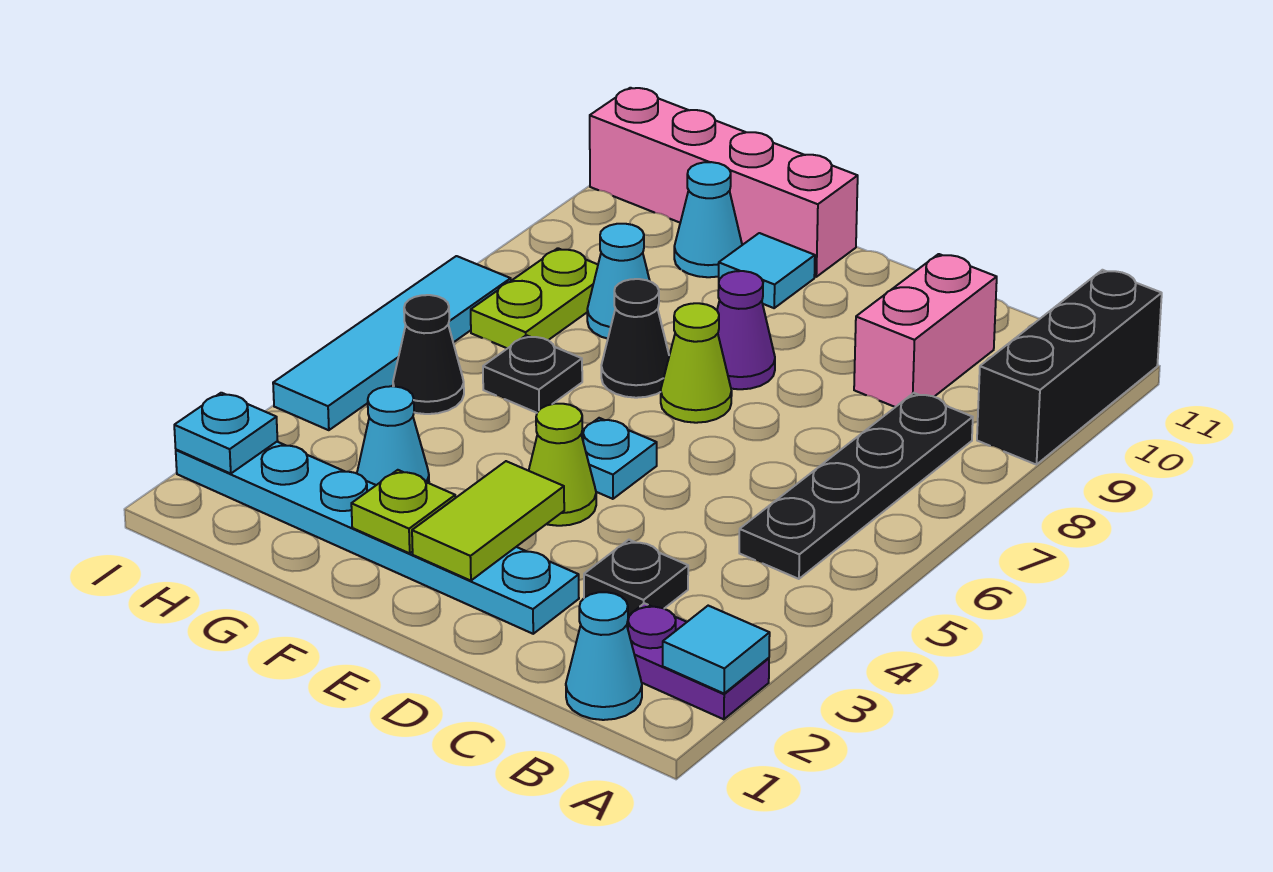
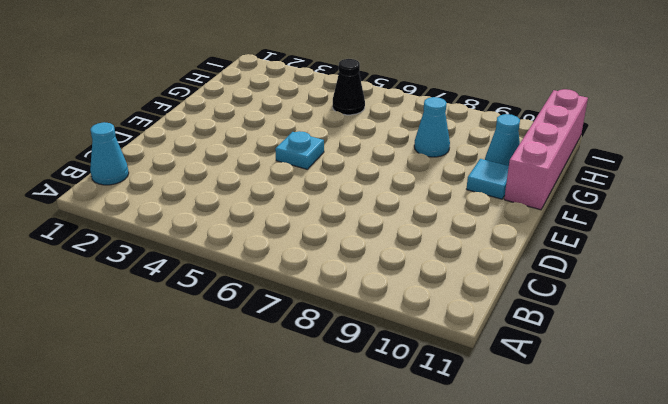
none -> purple 1x2 plate [627,603,769,719]
none -> black 1x3 brick [977,270,1162,465]
none -> black 1x4 plate [739,393,973,579]

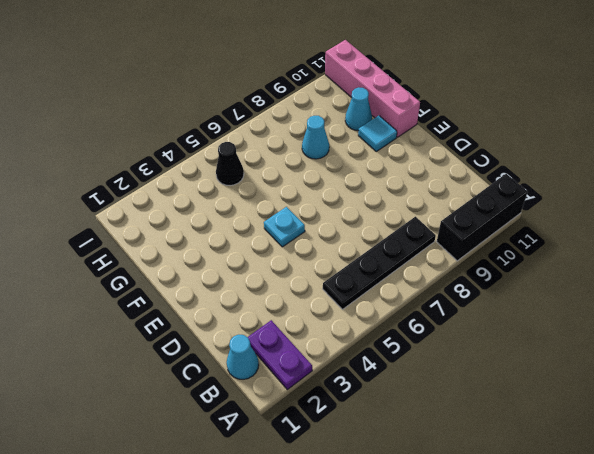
none -> black 1x1 plate [584,540,688,616]
none -> pink 1x2 brick [854,254,997,407]
none -> cyan 1x6 plate [176,442,579,634]

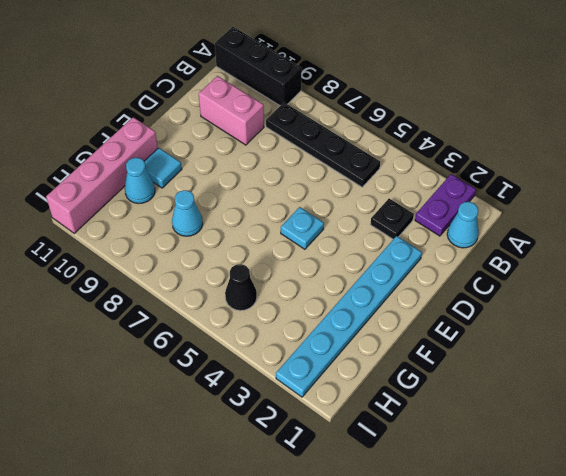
none -> lime 1x1 cone [529,404,596,526]
none -> lime 1x1 cone [661,303,732,423]
none -> purple 1x1 cone [717,271,775,389]

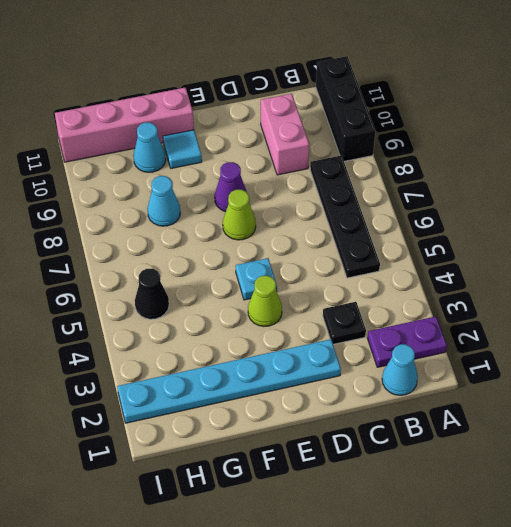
none -> black 1x1 cone [601,279,669,398]
none -> cyan 1x1 cone [357,386,429,485]
none -> black 1x1 plate [483,335,582,413]

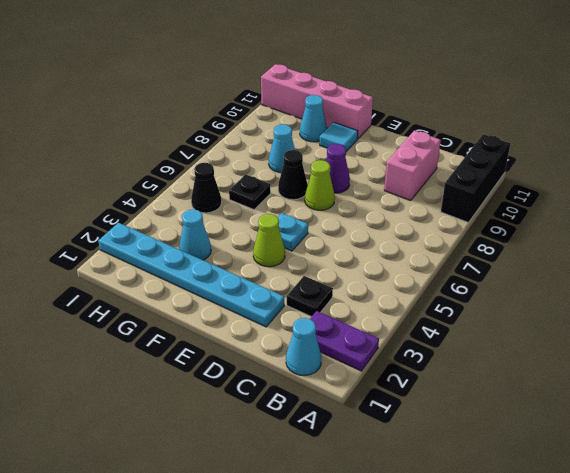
none -> black 1x4 plate [739,393,973,579]
none -> lime 1x2 plate [471,248,598,349]
none -> cyan 1x4 tile [273,256,511,430]

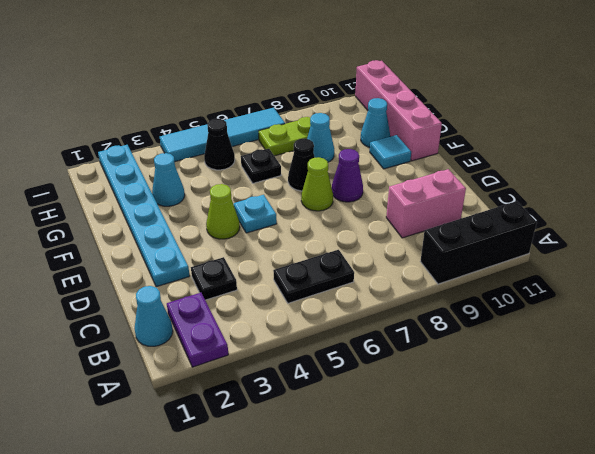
black 1x2 plate [273,250,354,303] -> black 1x4 plate [739,393,973,579]
none -> cyan 1x1 tile [663,606,770,693]
none -> lime 1x2 tile [412,461,564,581]
none -> lime 1x1 plate [351,470,455,553]

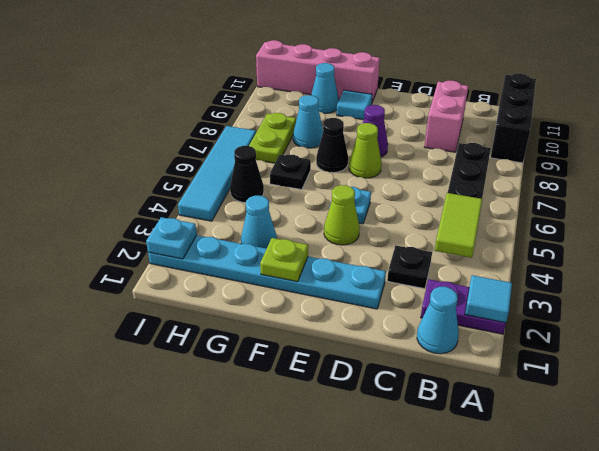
lime 1x2 tile [435,193,482,258] -> lime 1x2 tile moved to [412,461,564,581]

